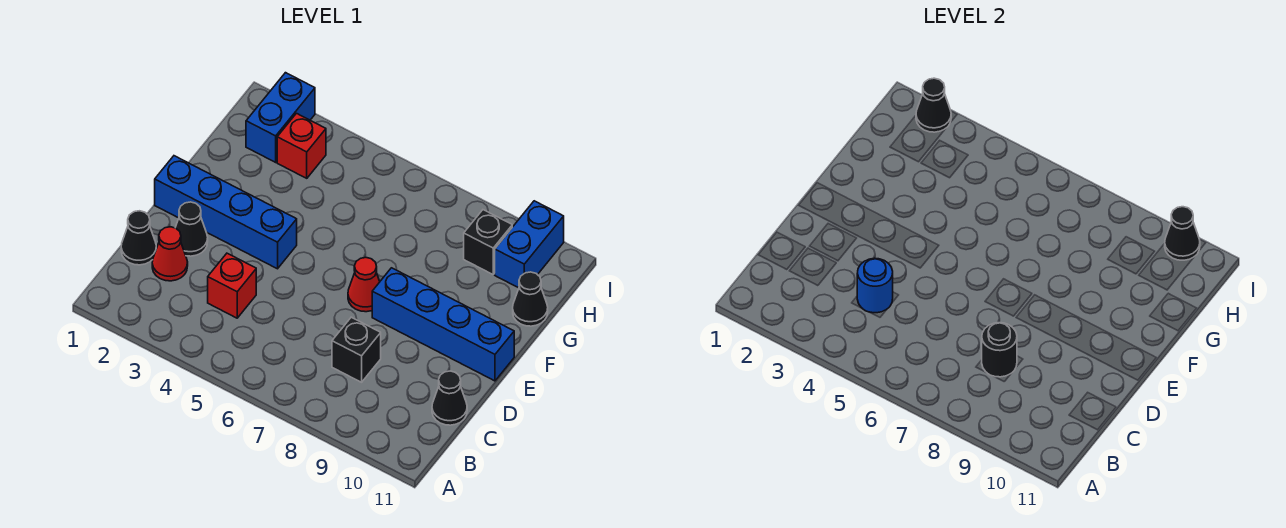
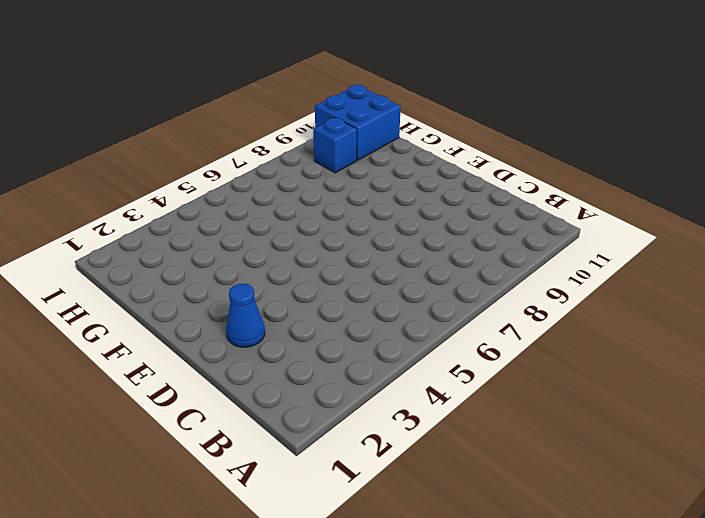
blue 1x1 cone [226,284,265,347] -> black 1x1 cone [175,202,208,256]
blue 1x1 brick [313,118,357,173] -> black 1x1 brick [464,210,512,274]
blue 2x2 brick [315,85,401,160] -> blue 1x2 brick [495,201,564,288]
none -> black 1x1 cone [121,211,156,265]
none -> red 1x1 cone [152,227,188,281]
none -> red 1x1 brick [208,253,256,318]

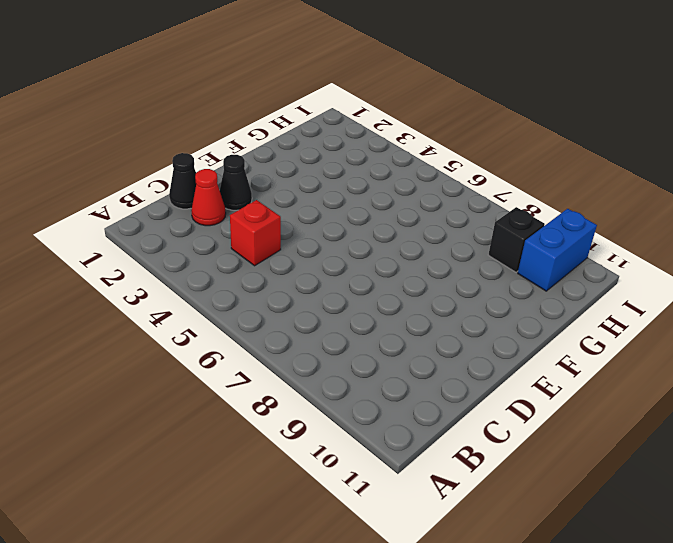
none -> black 1x1 brick [332,317,381,382]
none -> black 1x1 cone [432,371,467,425]
none -> blue 1x4 brick [155,156,297,269]

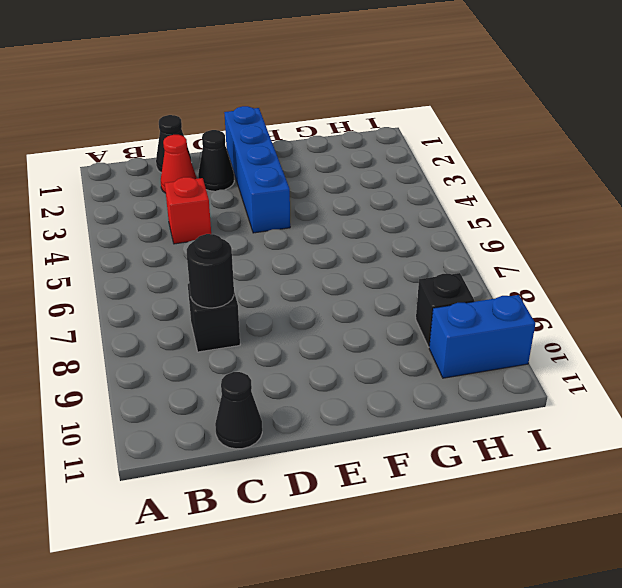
none -> red 1x1 cone [348,258,380,312]
none -> blue 1x4 brick [372,268,514,381]
none -> black 1x1 cone [513,272,548,326]

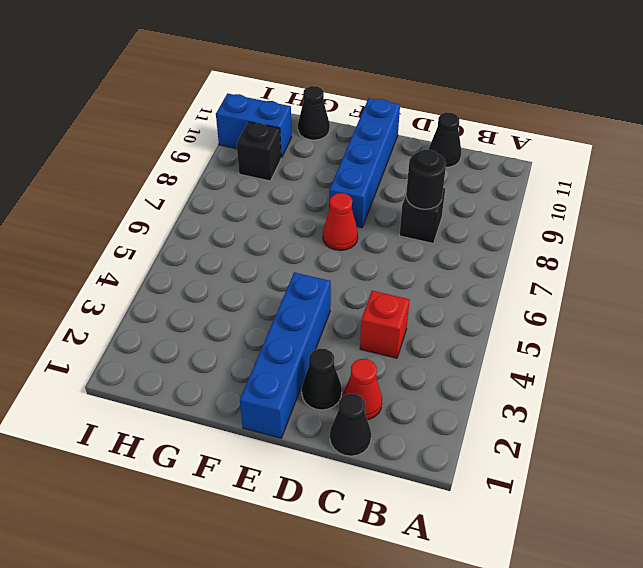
none -> blue 1x2 brick [246,73,315,162]
none -> red 1x1 brick [277,113,326,178]
none -> blue 1x1 round brick [857,258,893,313]

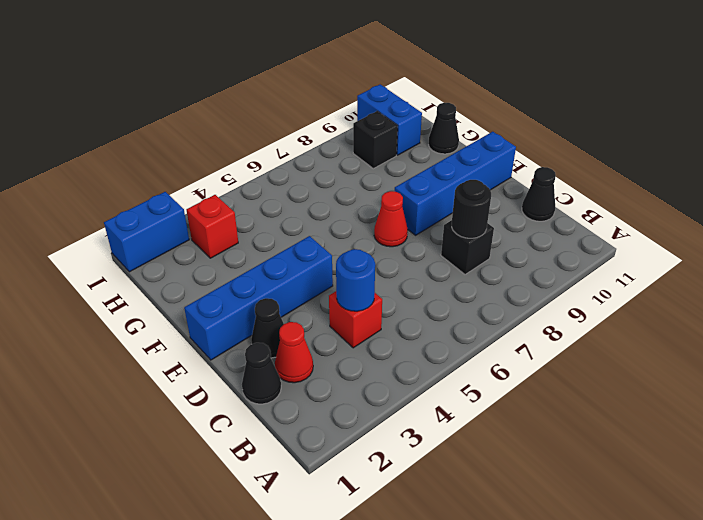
blue 1x2 brick [104,192,189,272] -> blue 1x2 brick turned to [246,73,315,162]
none -> black 1x1 cone [916,78,951,132]
none -> black 1x1 cone [1165,207,1200,260]

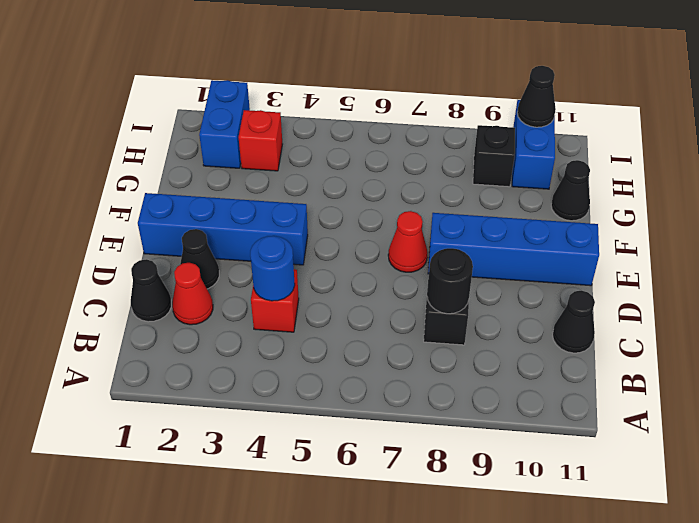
none -> black 1x1 cone [916,78,951,132]

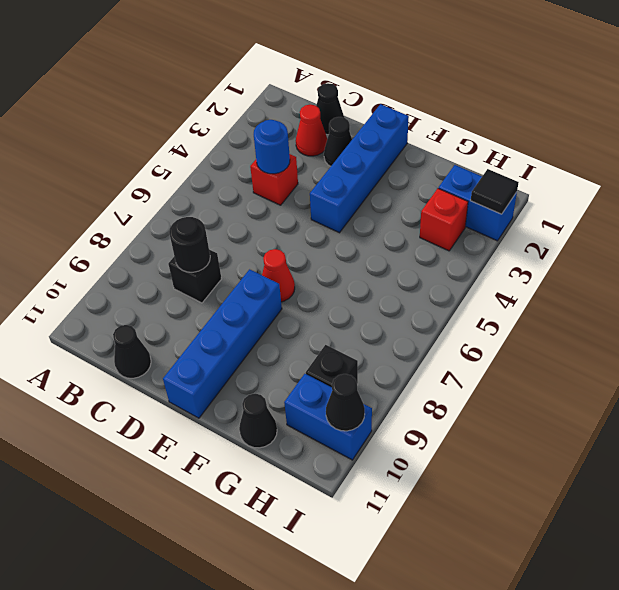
black 1x1 tile [471,169,519,214] -> black 1x1 cone [916,78,951,132]

